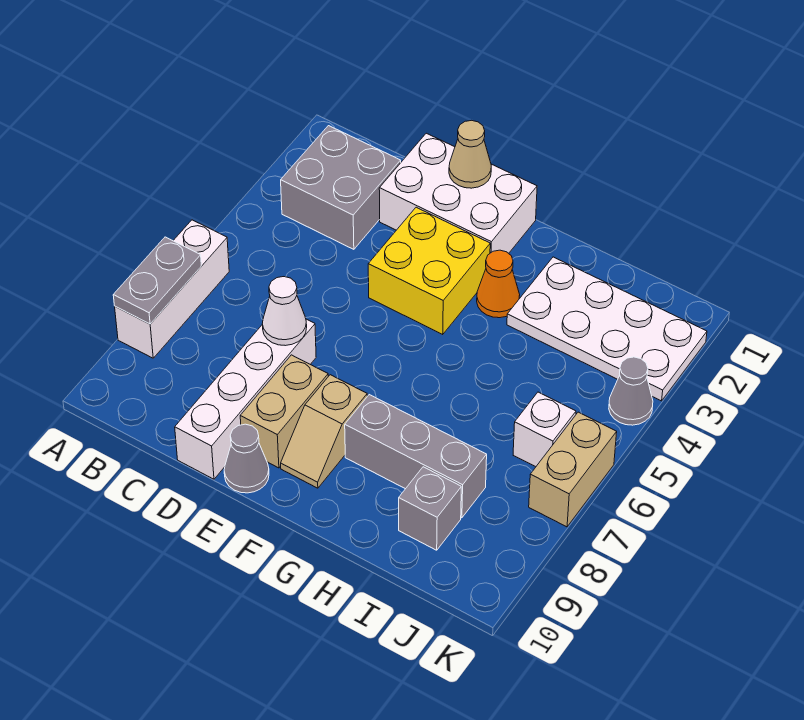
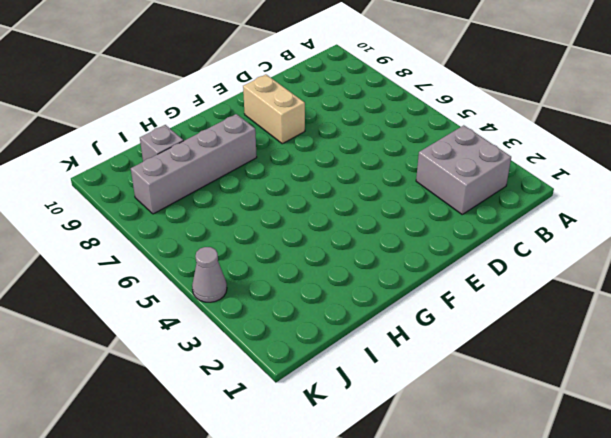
grey 1x4 brick [131,114,257,214] -> grey 1x3 brick [345,395,487,518]
none -> white 1x3 brick [115,220,229,358]
none -> white 2x3 brick [379,133,537,253]
none -> white 1x4 brick [175,319,316,479]

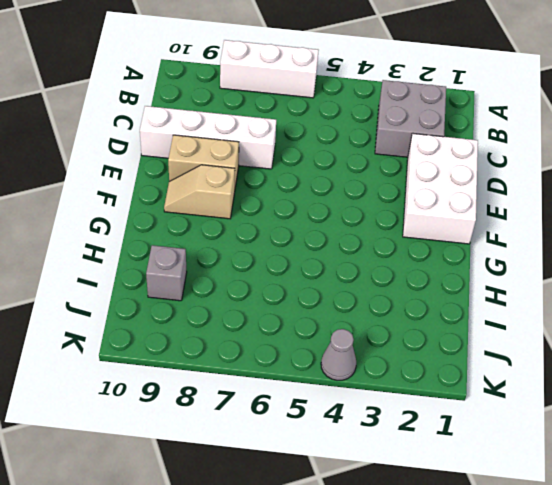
none -> yellow 2x2 brick [368,207,490,334]
none -> grey 1x1 cone [224,424,269,493]
none -> orange 1x1 cone [477,250,520,318]

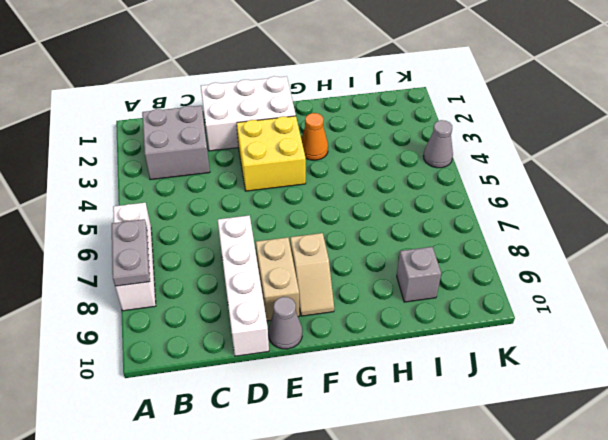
none -> grey 1x3 brick [345,395,487,518]
none -> white 2x4 plate [507,257,707,401]
none -> white 1x1 brick [513,392,576,467]

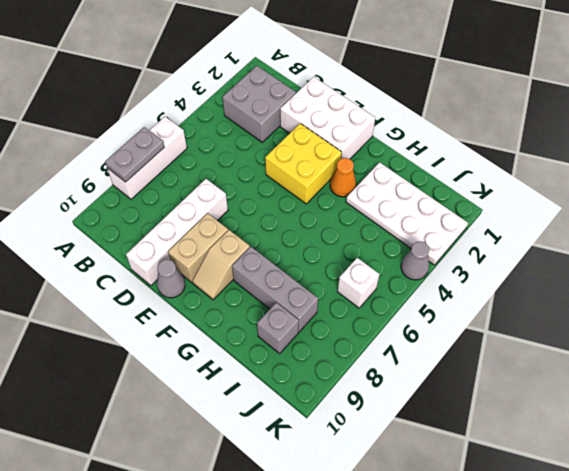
none -> tan 1x2 brick [529,412,617,527]
none -> white 1x1 cone [262,277,307,346]
none -> tan 1x1 cone [449,120,491,188]

